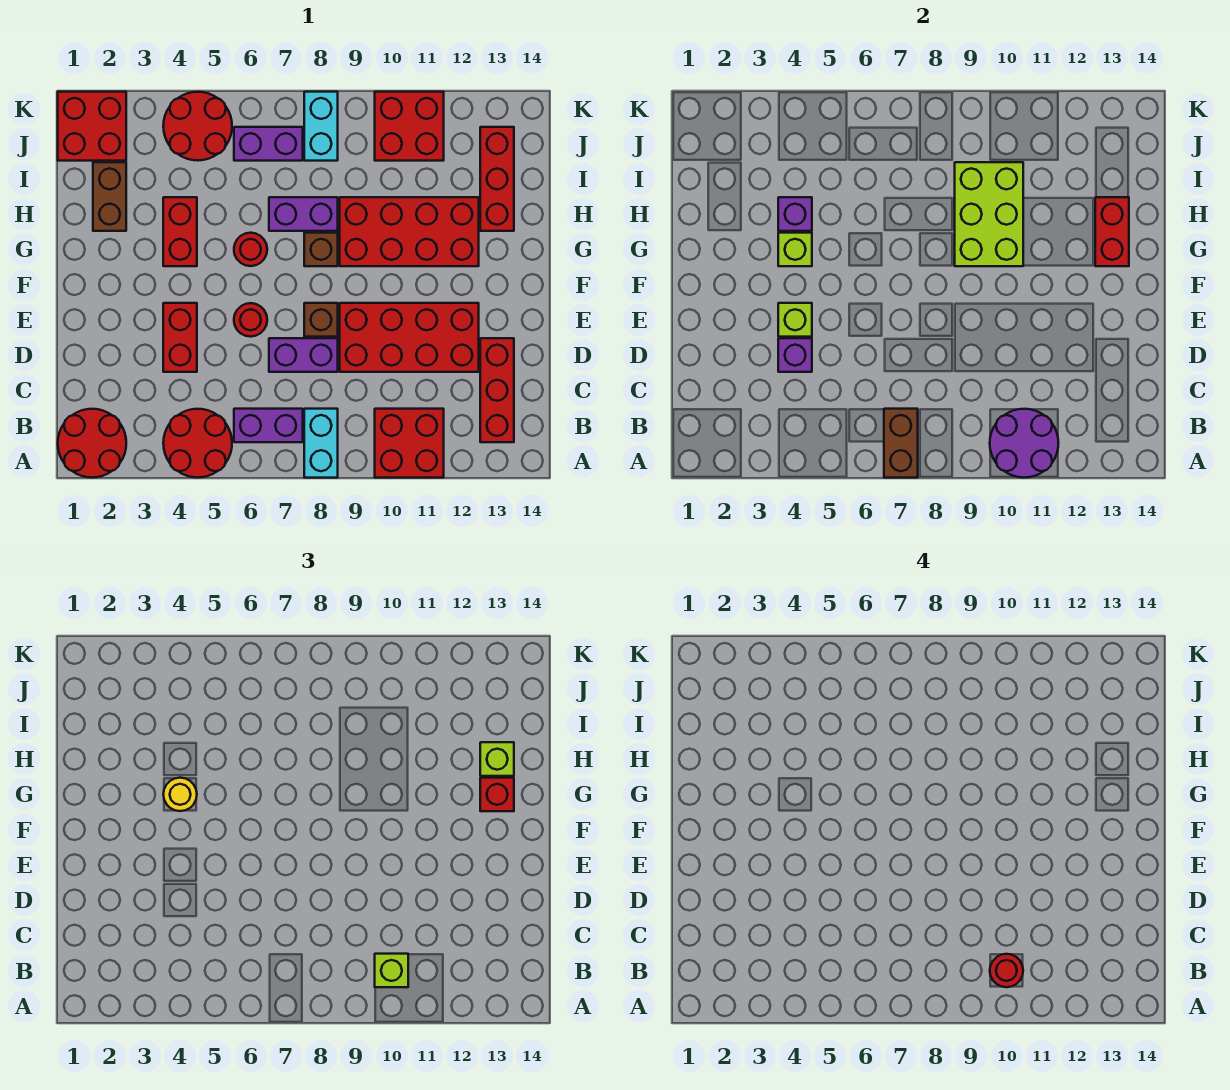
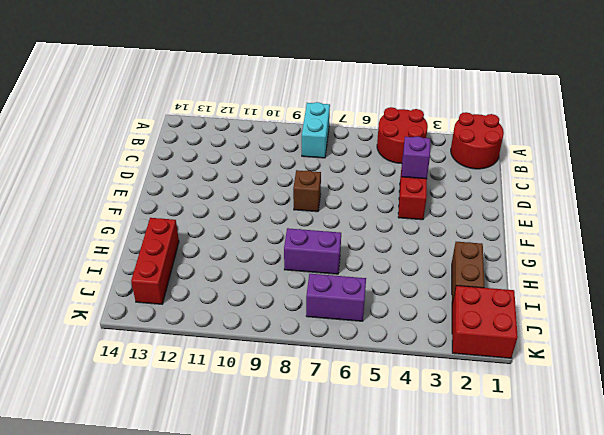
none -> red 2x2 brick [375,409,444,478]
none -> purple 1x2 brick [234,409,303,442]
none -> red 1x3 brick [480,338,514,442]
none -> purple 1x2 brick [269,338,338,372]

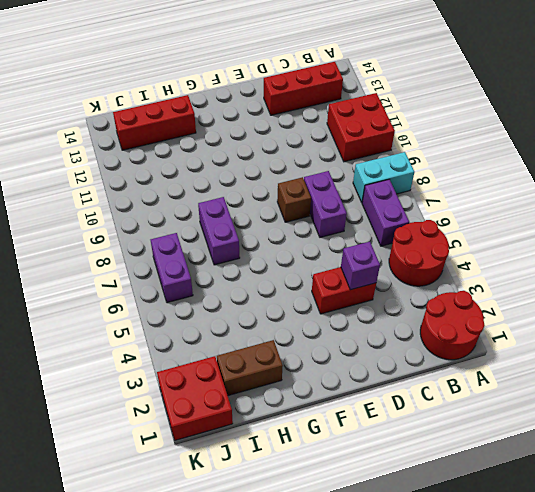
none -> red 2x4 brick [340,303,479,372]
none -> red 1x1 round brick [234,303,267,337]
none -> red 1x2 brick [163,197,197,266]
none -> red 1x1 round brick [234,233,267,266]

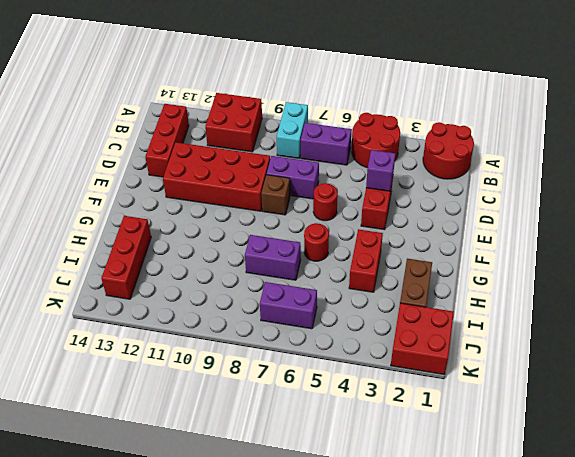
none -> brown 1x1 brick [304,233,338,266]
none -> red 2x4 brick [340,197,479,266]
none -> red 2x2 round brick [163,92,232,161]
none -> cyan 1x2 brick [304,92,338,161]

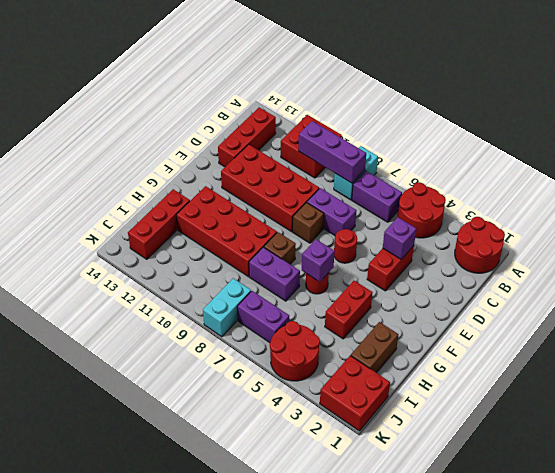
purple 1x3 brick [299,121,366,183] -> purple 2x2 round brick [990,409,1058,478]
purple 1x1 brick [302,239,335,282] -> purple 1x1 brick moved to [778,197,812,231]
none -> red 2x2 brick [375,92,444,161]
none -> brown 1x2 brick [884,409,918,478]
none -> lime 1x1 brick [778,303,812,337]
none -> lime 1x1 brick [778,233,812,266]

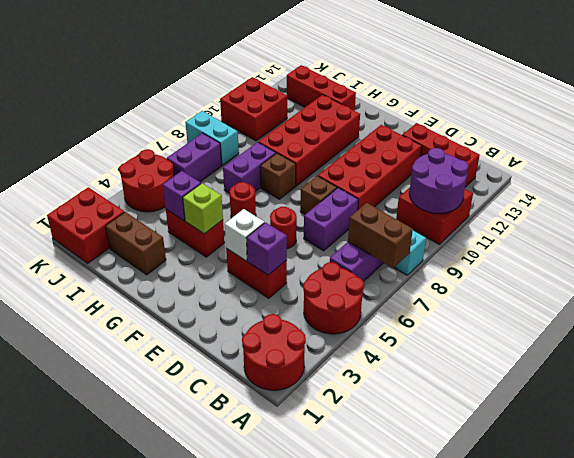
white 1x1 brick [225,209,264,261] -> lime 1x1 brick [778,303,812,337]
none -> lime 2x3 brick [955,162,1023,266]
none -> red 1x2 brick [1095,197,1129,266]
none -> lime 1x1 brick [375,954,408,987]
none -> yellow 1x1 round brick [163,778,197,811]

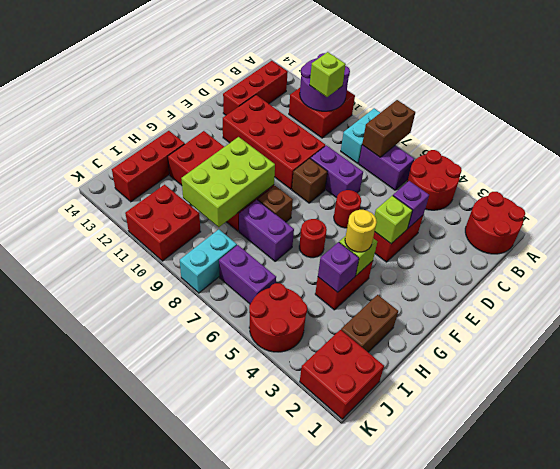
none -> red 1x2 brick [1095,197,1129,266]
none -> red 1x1 brick [480,778,514,811]
none -> lime 1x1 brick [480,742,514,776]
none -> red 1x1 round brick [990,954,1023,987]

